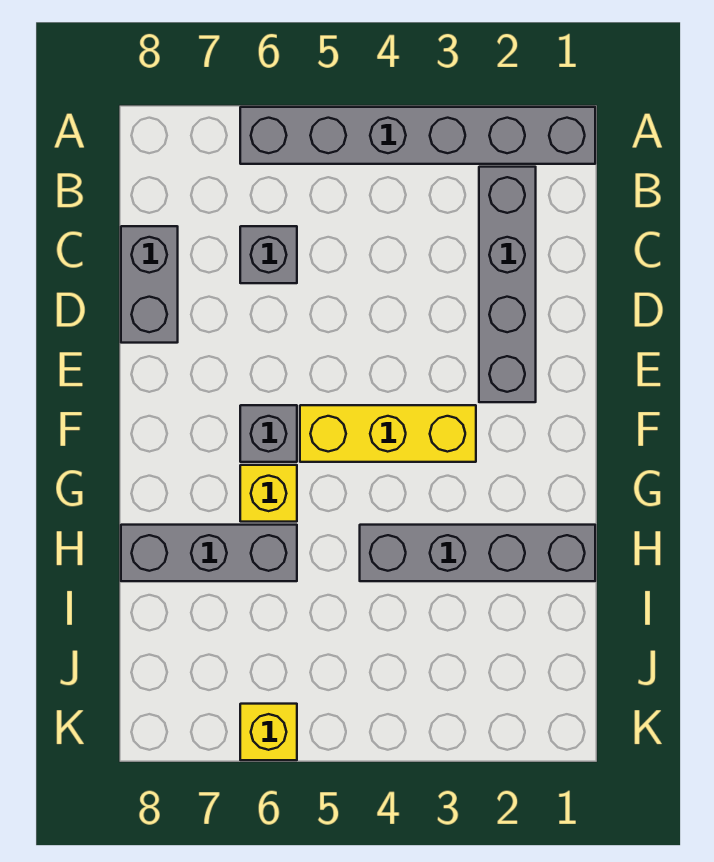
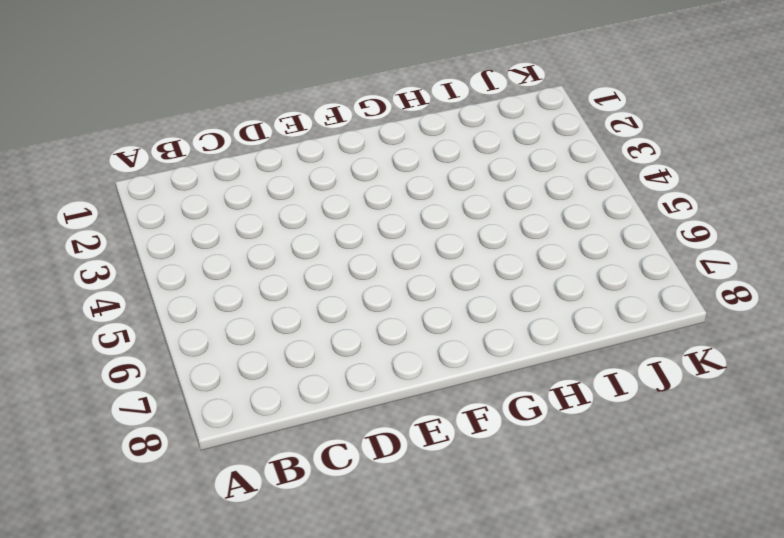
none -> grey 1x6 brick [240,107,595,164]
none -> grey 1x4 brick [479,167,536,402]

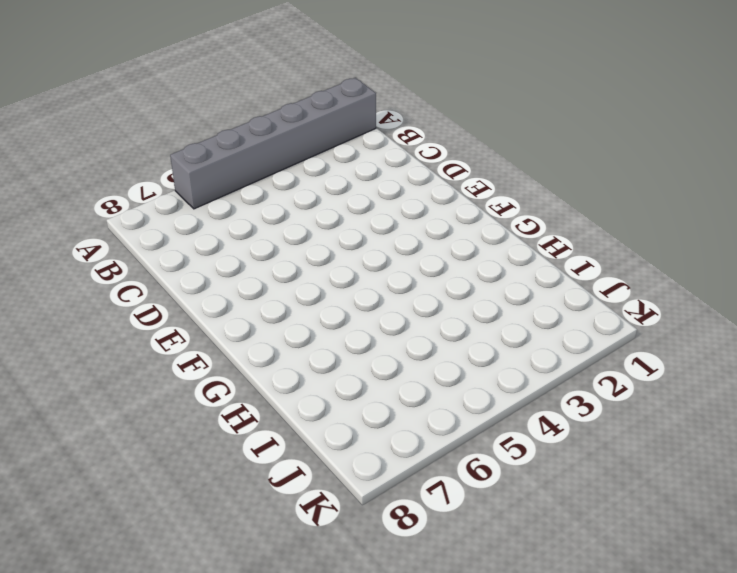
none -> grey 1x4 brick [479,167,536,402]
none -> grey 1x1 brick [240,226,297,283]

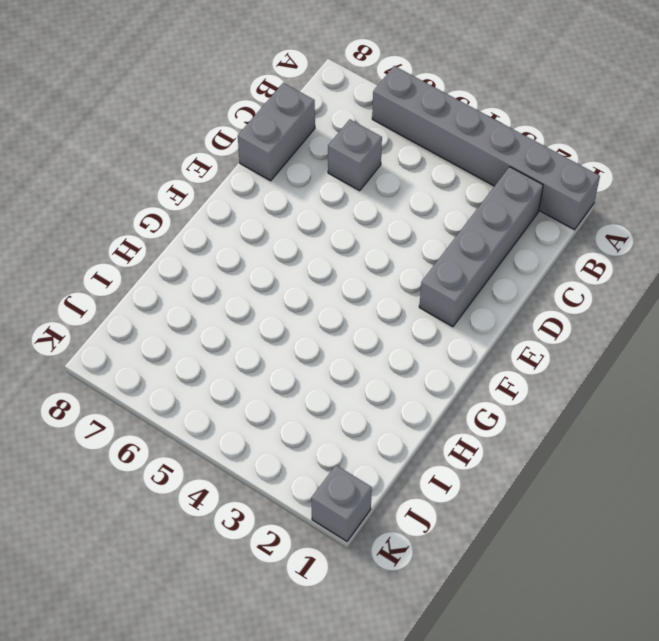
grey 1x1 brick [311,465,372,541] -> grey 1x1 brick moved to [240,405,297,462]
none -> yellow 1x3 brick [300,405,476,462]
none -> yellow 1x1 brick [240,465,297,522]

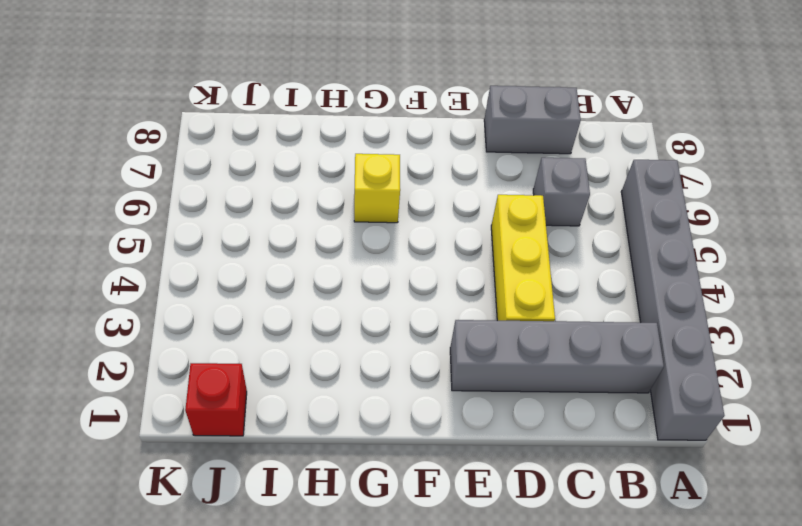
yellow 1x3 brick [491,195,555,321] -> yellow 1x3 brick moved to [300,405,476,462]
red 1x1 brick [185,363,247,436] -> none
none -> grey 1x1 brick [240,405,297,462]
none -> grey 1x4 brick [360,525,595,581]

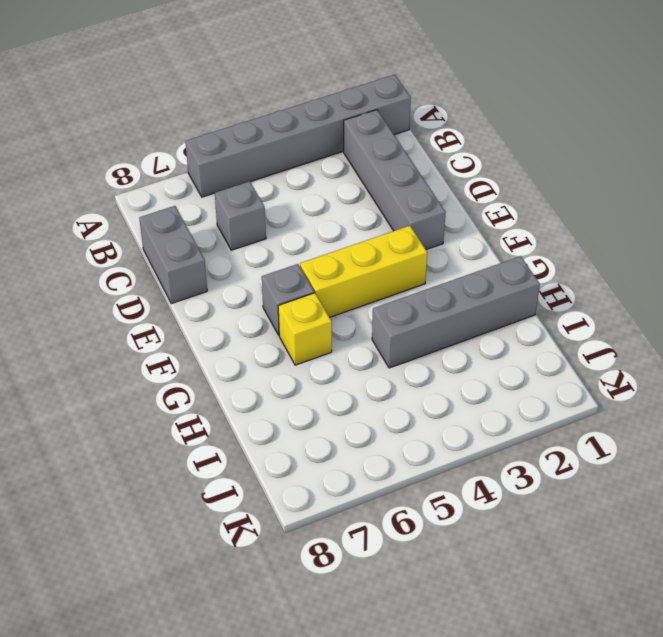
none -> grey 1x3 brick [121,525,297,581]
none -> yellow 1x1 brick [240,704,297,760]

